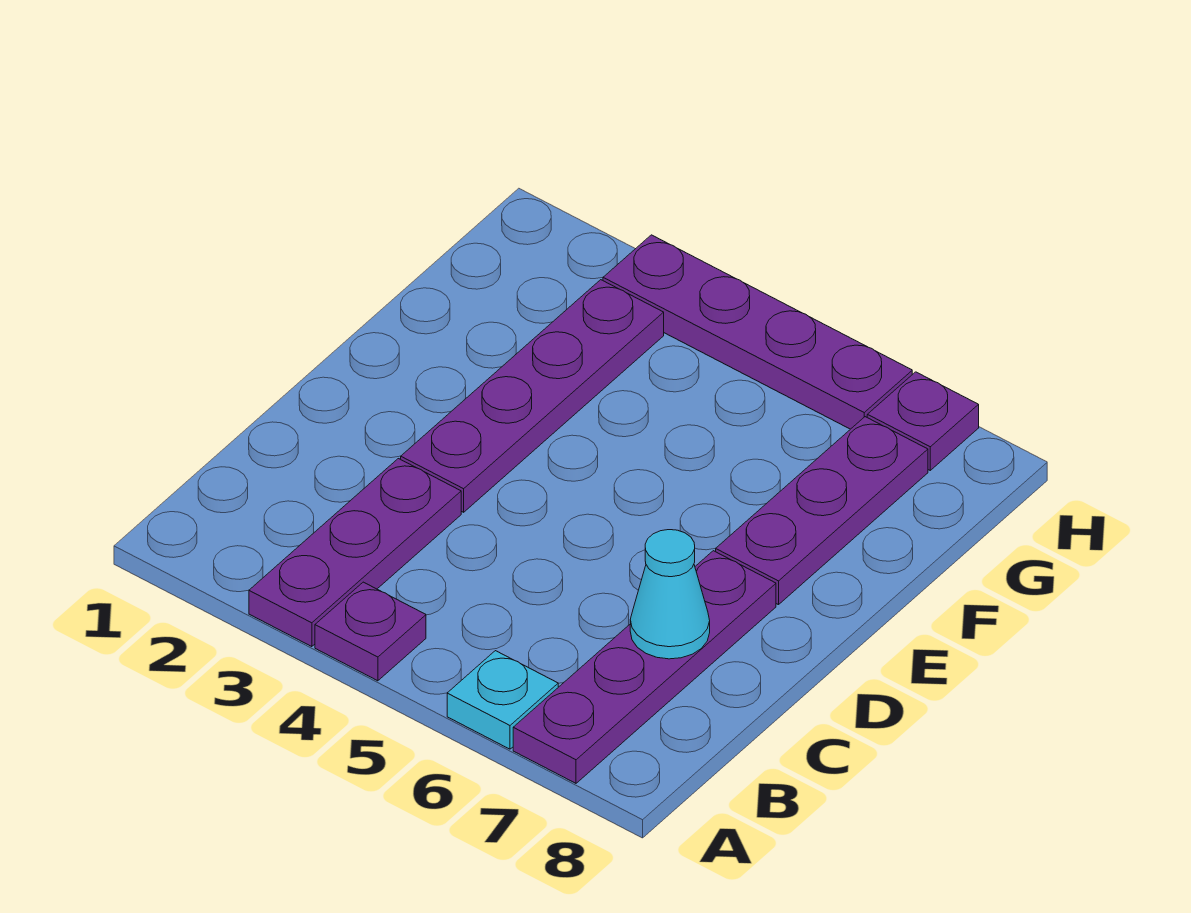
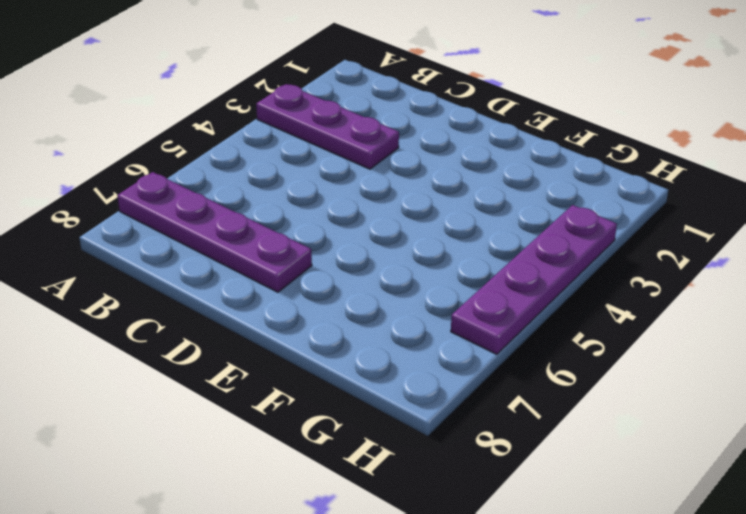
none -> purple 1x1 plate [315,582,426,681]
none -> cyan 1x1 plate [447,651,558,749]

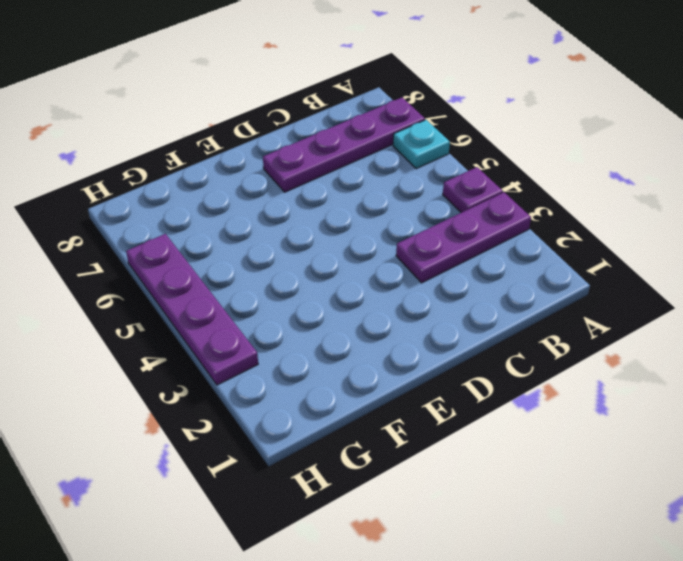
none -> purple 1x4 plate [401,280,664,512]
none -> purple 1x3 plate [716,417,928,605]

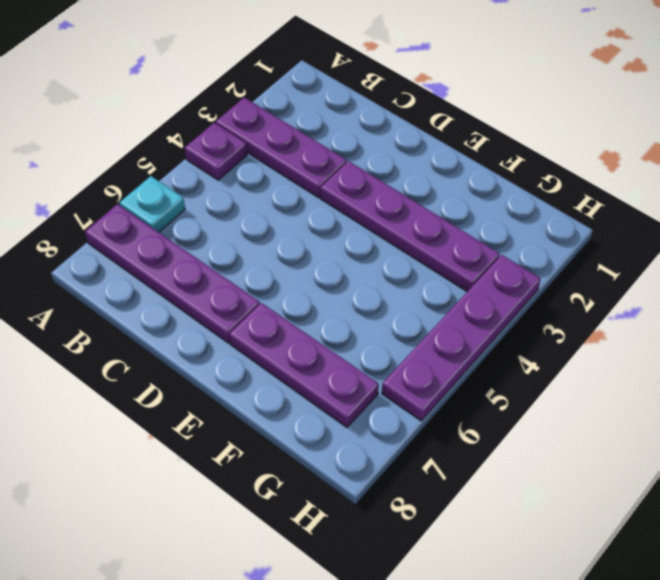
none -> purple 1x1 plate [867,372,979,470]
none -> cyan 1x1 cone [630,530,710,659]

